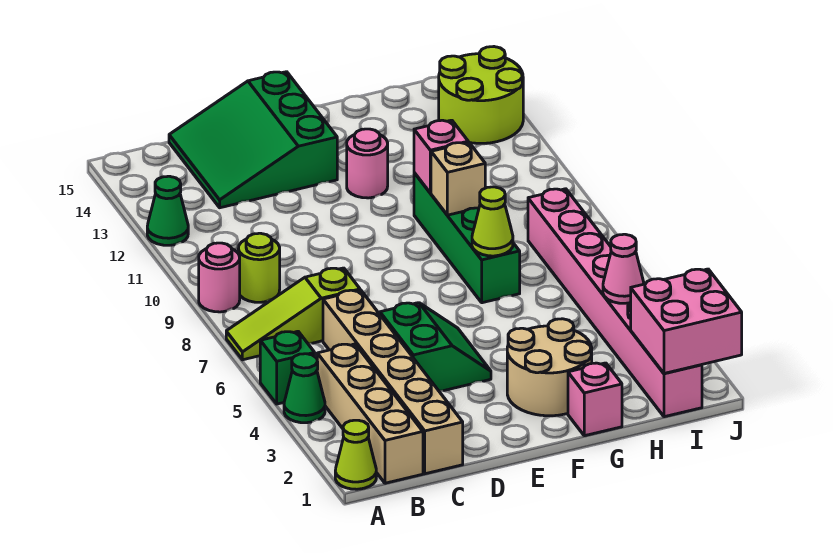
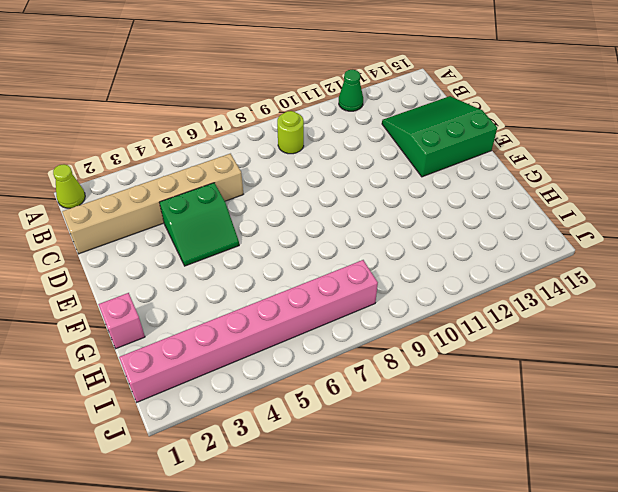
none -> green 1x1 cone [284,354,325,423]
none -> green 1x1 brick [260,331,315,404]
none -> lime 1x3 slope [226,268,360,360]

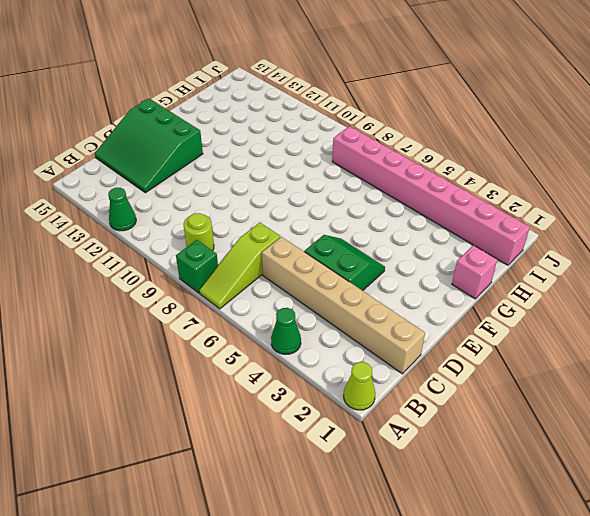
green 1x1 brick [176,240,218,293] -> green 1x1 brick moved to [260,331,315,404]
none -> pink 1x1 round brick [199,243,240,312]
none -> tan 1x4 brick [317,344,423,483]
none -> tan 2x2 round brick [507,319,592,416]

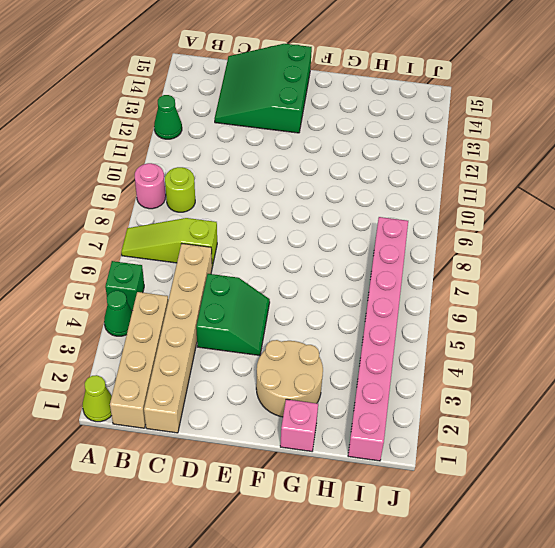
none -> pink 1x1 round brick [347,129,388,198]
none -> green 1x4 brick [414,173,520,303]
none -> lime 2x2 round brick [439,47,523,143]

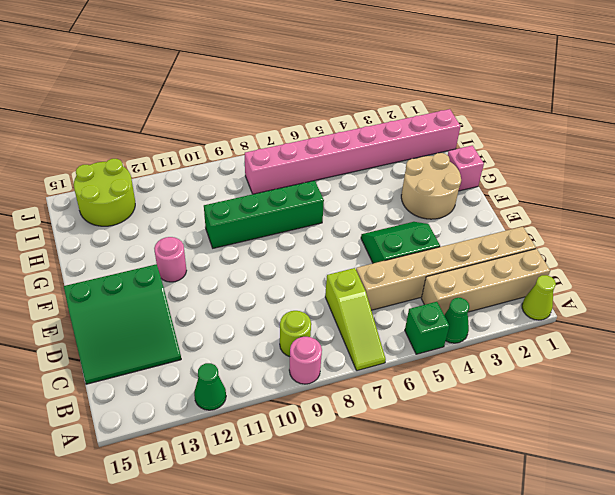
none -> lime 1x1 cone [472,187,513,256]
none -> tan 1x1 brick [431,142,485,215]
none -> pink 1x1 brick [414,120,468,193]

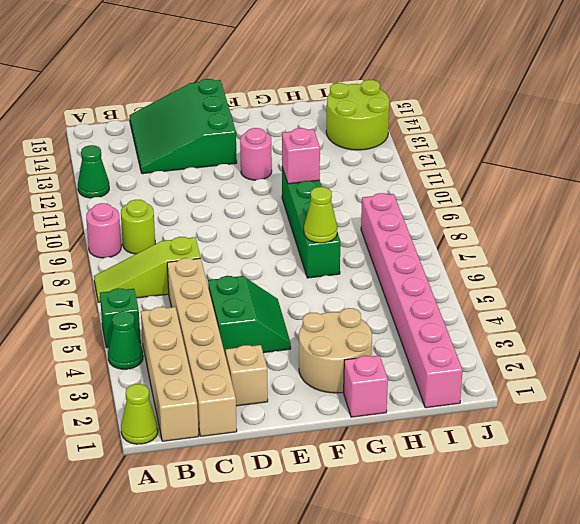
tan 1x1 brick [226,345,268,406] -> tan 1x1 brick moved to [431,142,485,215]
none -> pink 2x2 brick [631,269,742,373]
none -> pink 1x1 cone [603,234,644,303]

